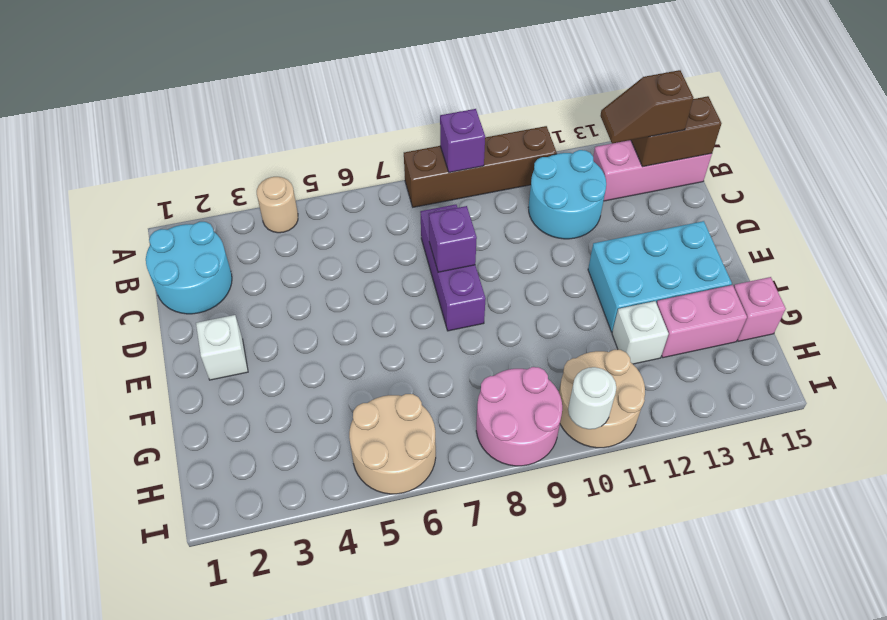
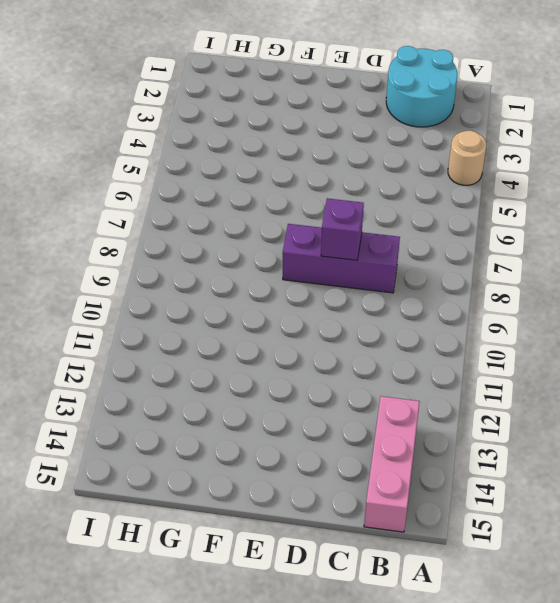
none -> brown 1x4 brick [404,126,557,207]
none -> cyan 2x2 round brick [528,150,606,239]
none -> white 1x1 brick [196,315,248,380]

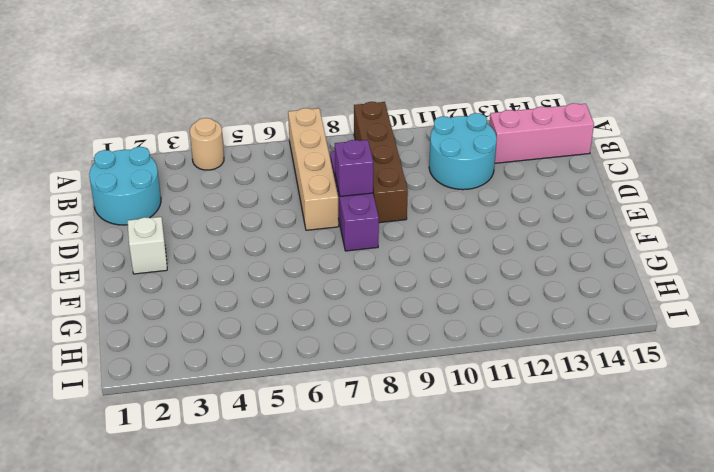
tan 1x4 brick [288,108,339,230] -> none
brown 1x4 brick [354,102,408,223] -> brown 1x4 brick turned to [404,126,557,207]
none -> cyan 2x3 brick [588,221,732,332]
none -> white 1x1 brick [612,301,668,364]
none -> pink 1x2 brick [656,285,747,358]

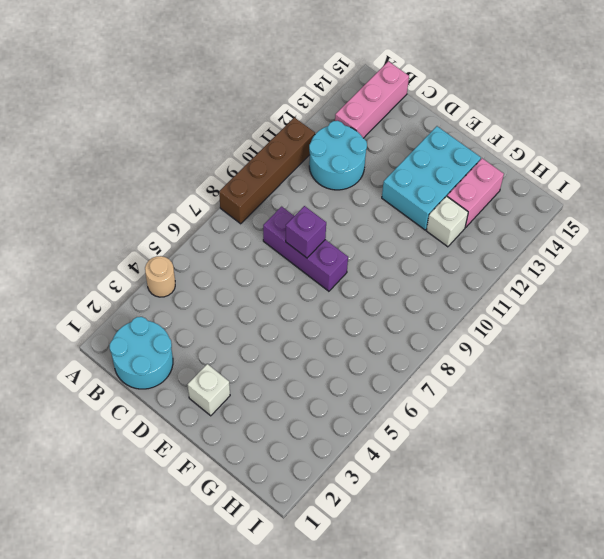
none -> pink 1x1 brick [734,277,786,341]
none -> tan 2x2 round brick [349,394,436,494]
none -> pink 2x2 round brick [476,367,562,466]

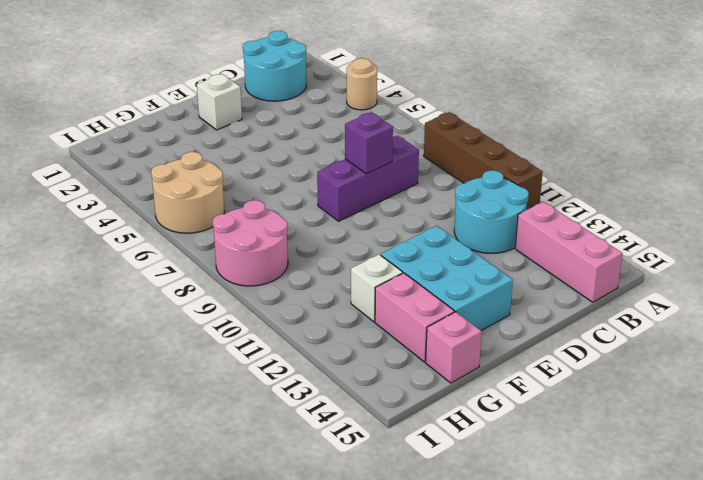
none -> tan 2x2 round brick [559,350,645,448]
none -> purple 1x1 brick [440,109,485,173]
none -> brown 1x2 brick [631,96,721,167]

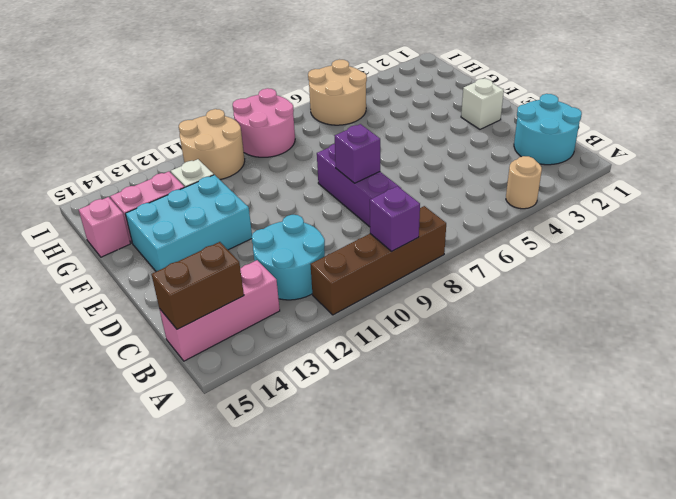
none -> white 1x1 round brick [568,367,616,429]
none -> brown 1x2 slope [600,70,693,144]

